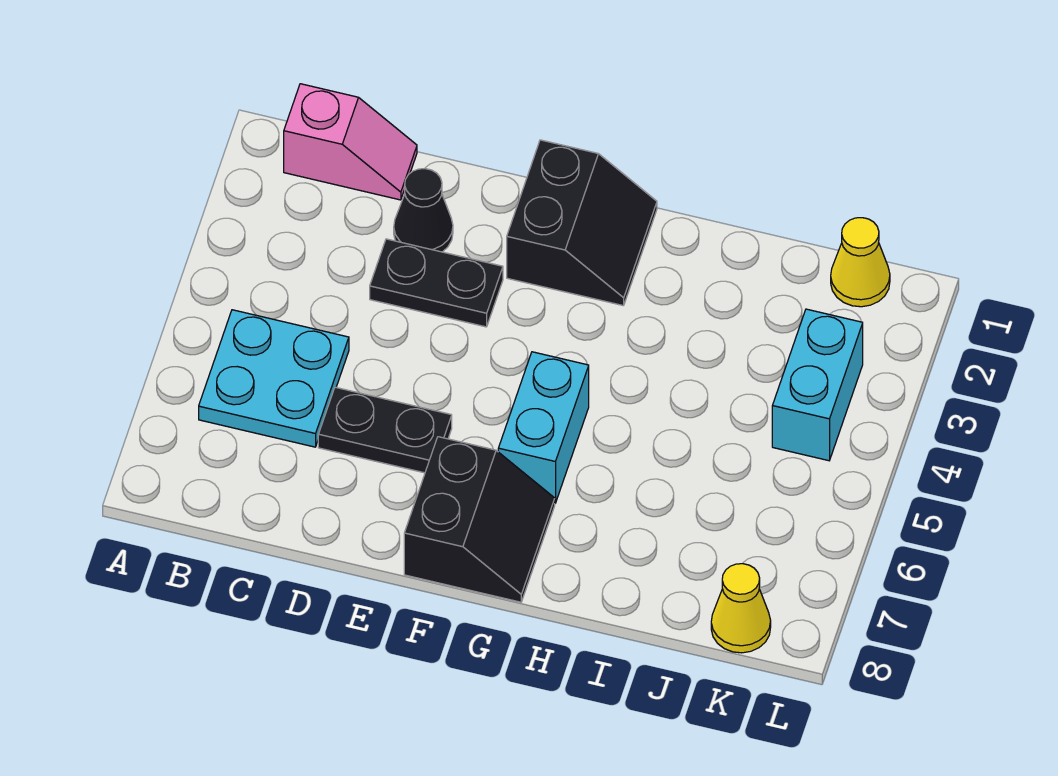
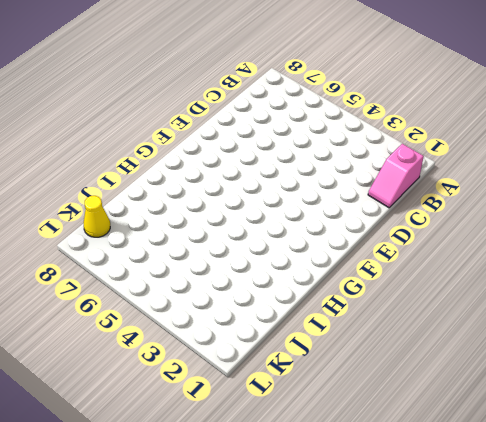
none -> cyan 2x2 plate [199,310,349,447]
none -> black 1x1 cone [394,169,453,252]

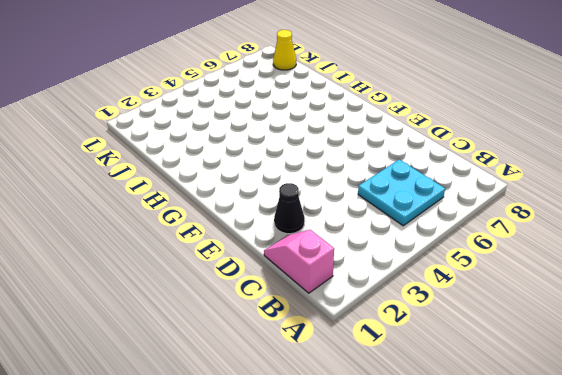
none -> black 1x2 plate [370,239,503,327]
none -> black 1x2 plate [318,387,452,473]

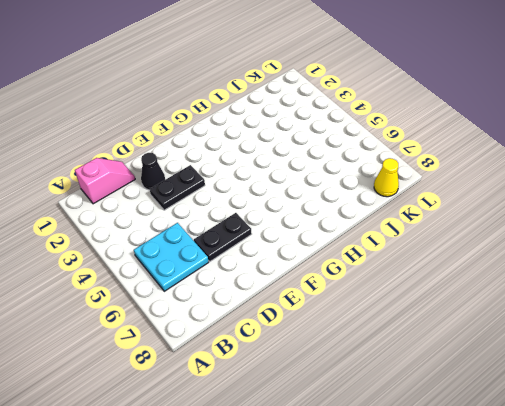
none -> black 2x2 slope [507,140,657,306]
none -> black 2x2 slope [404,437,555,602]

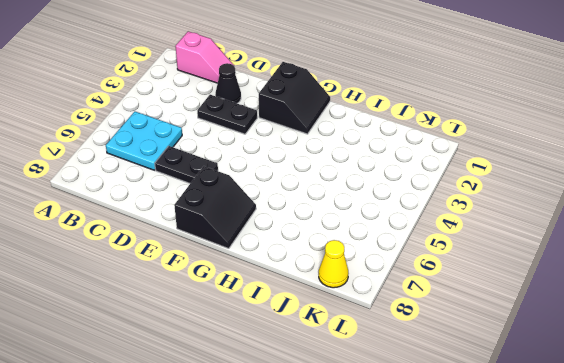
none -> cyan 1x2 brick [498,352,589,503]
none -> yellow 1x1 cone [831,218,890,307]

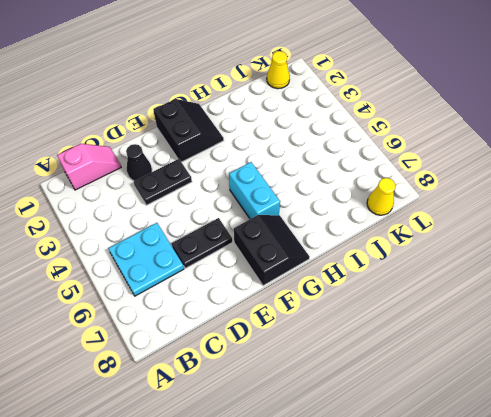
none -> cyan 1x2 brick [772,309,863,461]

